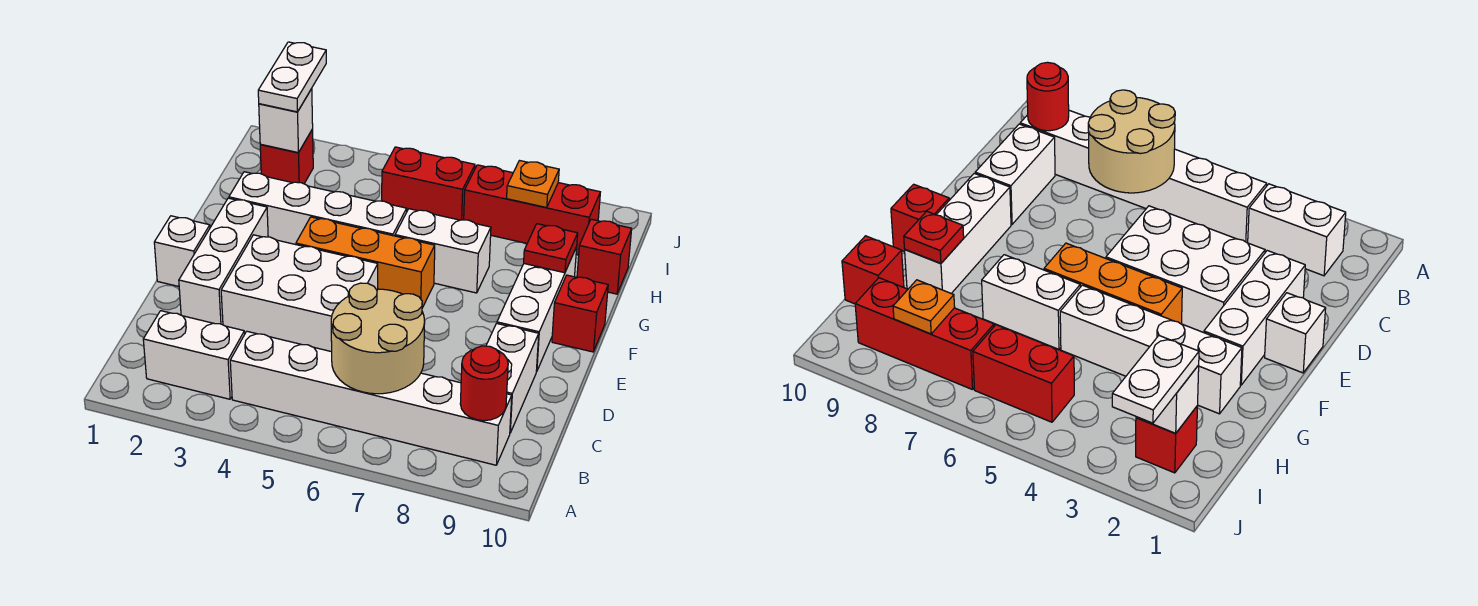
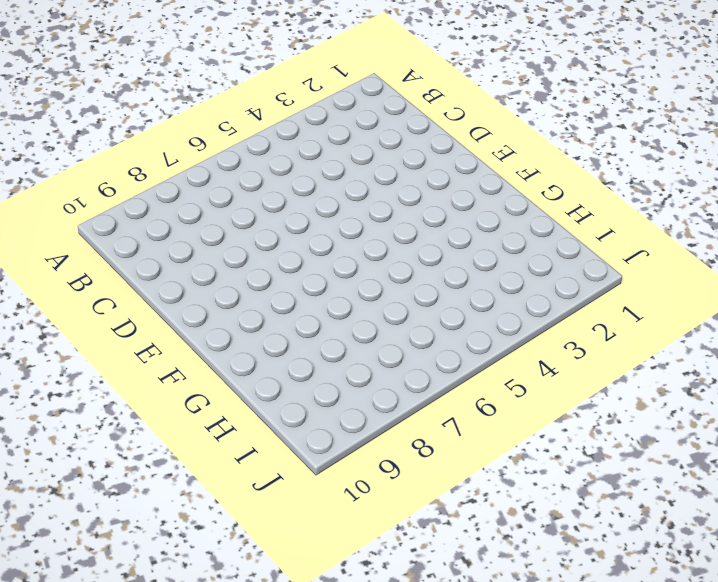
none -> white 1x2 brick [143,311,245,399]
none -> white 1x6 brick [230,331,512,465]
none -> white 1x2 brick [486,323,539,433]

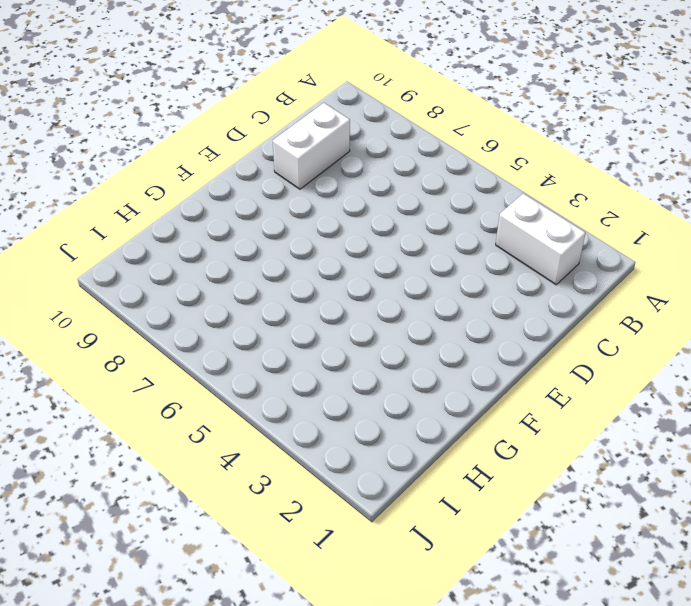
none -> white 1x6 brick [230,331,512,465]
none -> white 1x3 brick [179,198,268,325]
none -> white 2x3 brick [221,235,378,352]

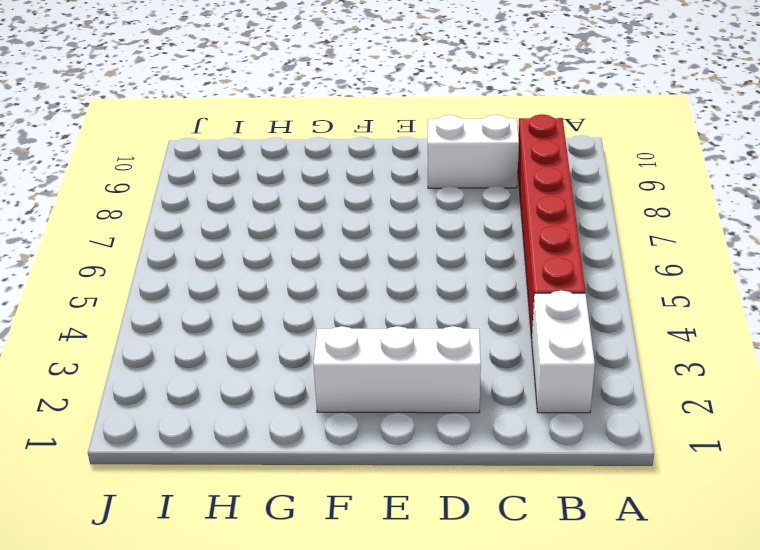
red 1x6 brick [518,114,585,338] -> white 1x6 brick [230,331,512,465]
none -> white 2x3 brick [221,235,378,352]
none -> white 1x1 brick [154,216,210,286]
none -> white 1x3 brick [497,247,577,371]

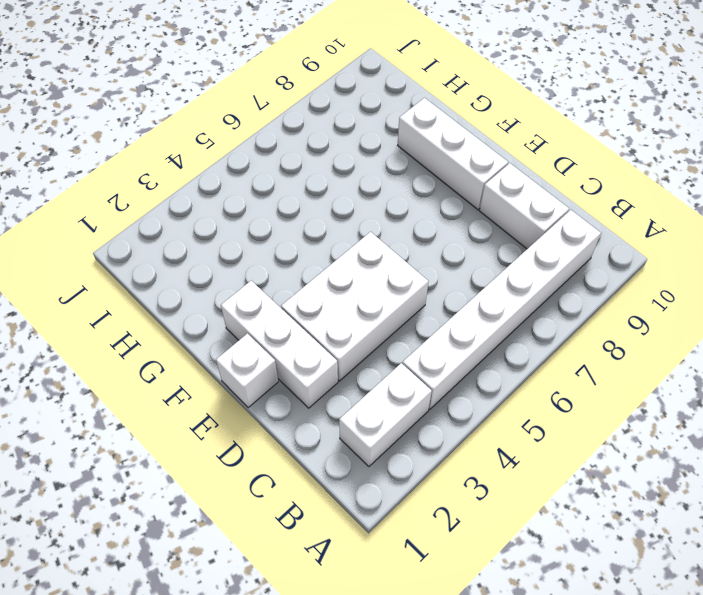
none -> orange 1x3 brick [296,217,435,308]
none -> red 1x1 brick [552,275,608,352]
none -> white 1x4 brick [229,172,407,245]

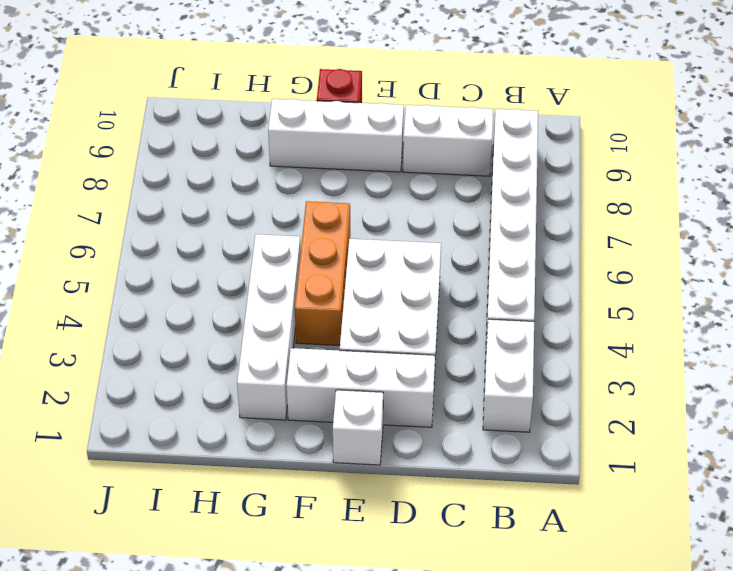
none -> white 1x2 brick [395,209,491,293]
none -> red 1x1 brick [577,219,632,294]
none -> red 1x1 brick [260,129,313,184]

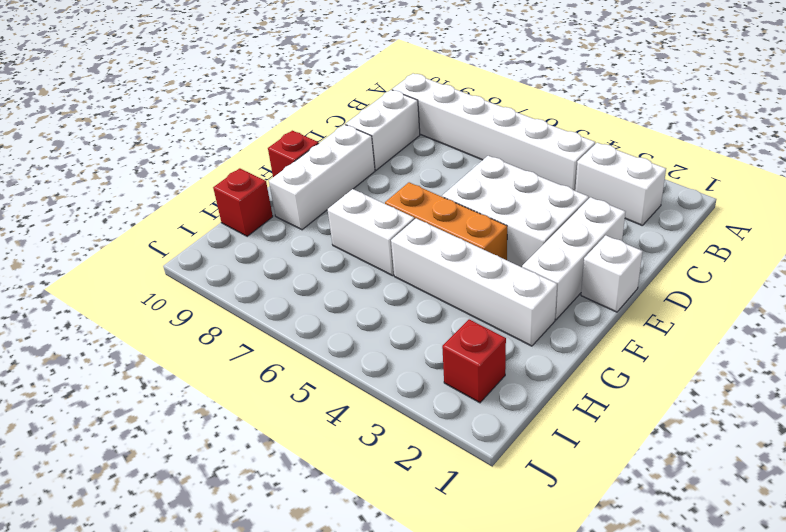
none -> red 1x2 brick [382,147,475,220]
none -> red 1x3 brick [464,165,600,255]
none -> tan 2x2 round brick [331,283,425,394]

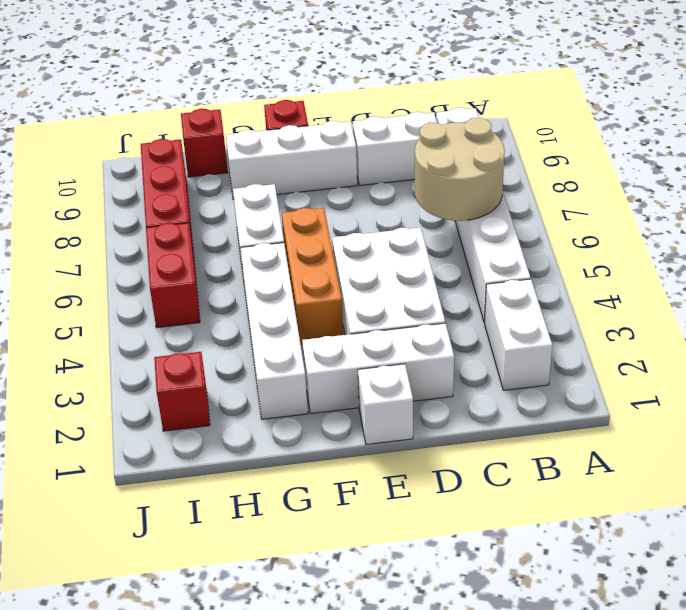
none -> red 1x1 round brick [460,346,508,421]
none -> red 1x1 plate [524,224,578,273]
none -> white 1x1 brick [259,89,313,152]

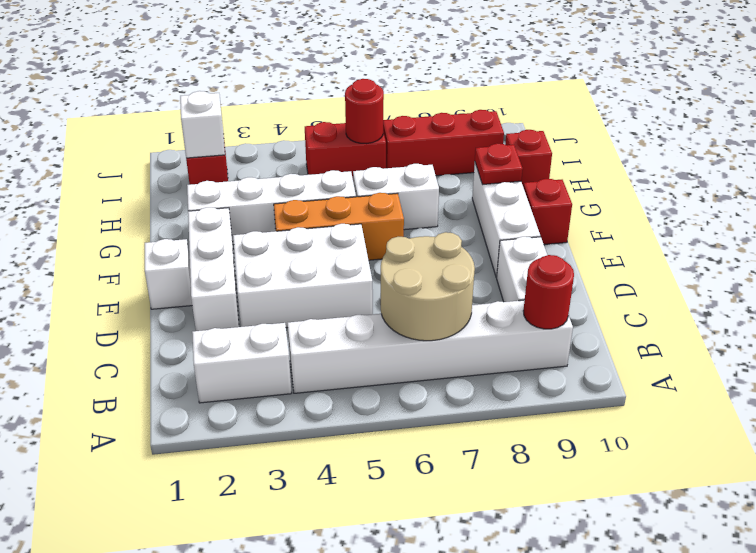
red 1x1 round brick [345,79,384,144] -> none
none -> orange 1x1 plate [507,161,559,207]
none -> white 1x2 plate [258,42,326,112]

